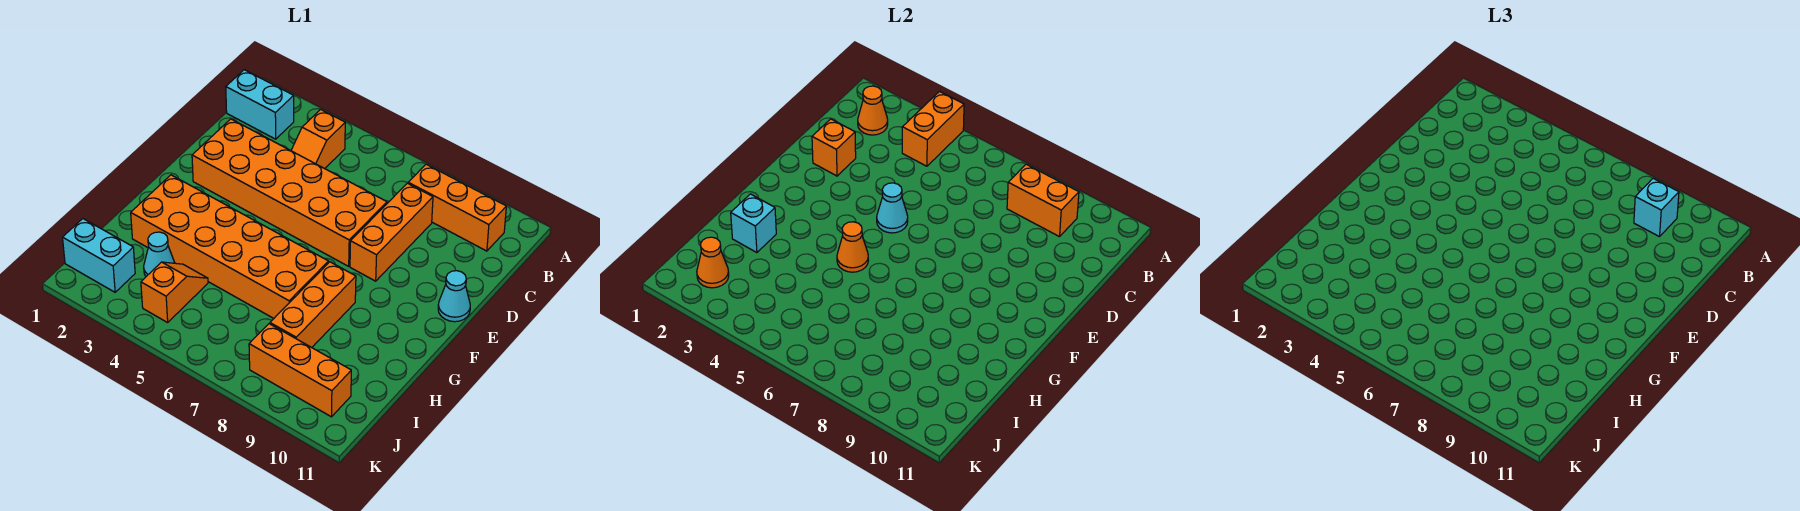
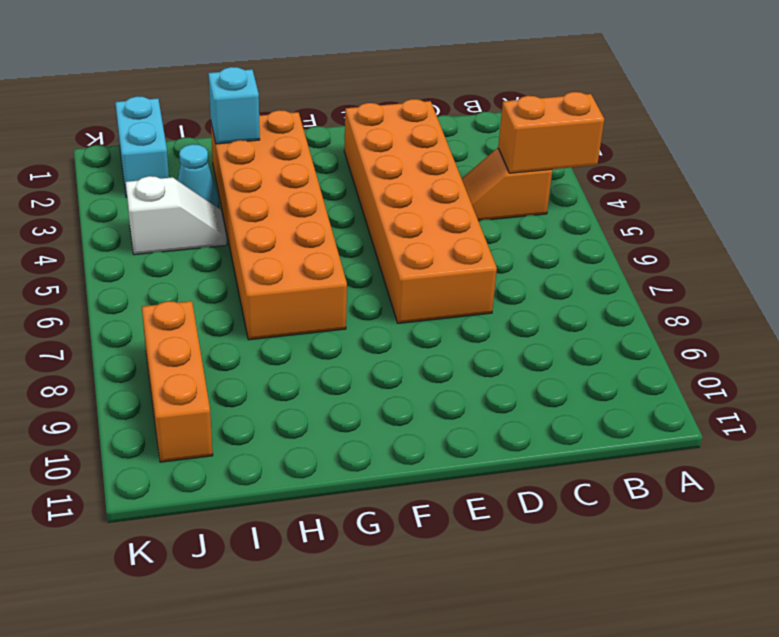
white 1x2 slope [126,176,227,255] -> orange 1x2 slope [141,262,208,322]
none -> cyan 1x2 brick [226,70,294,139]
none -> orange 1x3 brick [408,164,506,251]
none -> orange 1x3 brick [350,183,433,281]

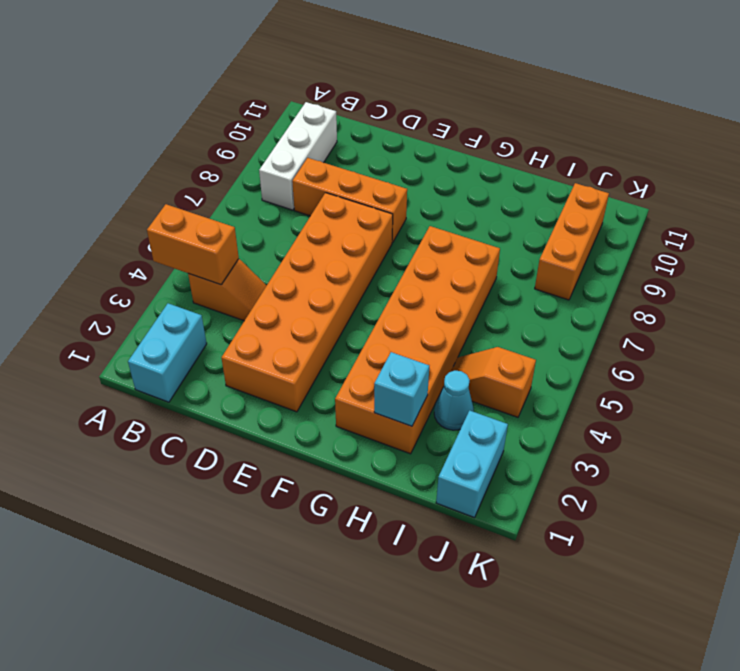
white 1x3 brick [259,102,337,210] -> orange 1x3 brick [408,164,506,251]
none -> cyan 1x1 cone [438,271,470,322]
none -> orange 1x3 brick [270,262,356,347]
none -> orange 1x1 cone [858,86,888,135]

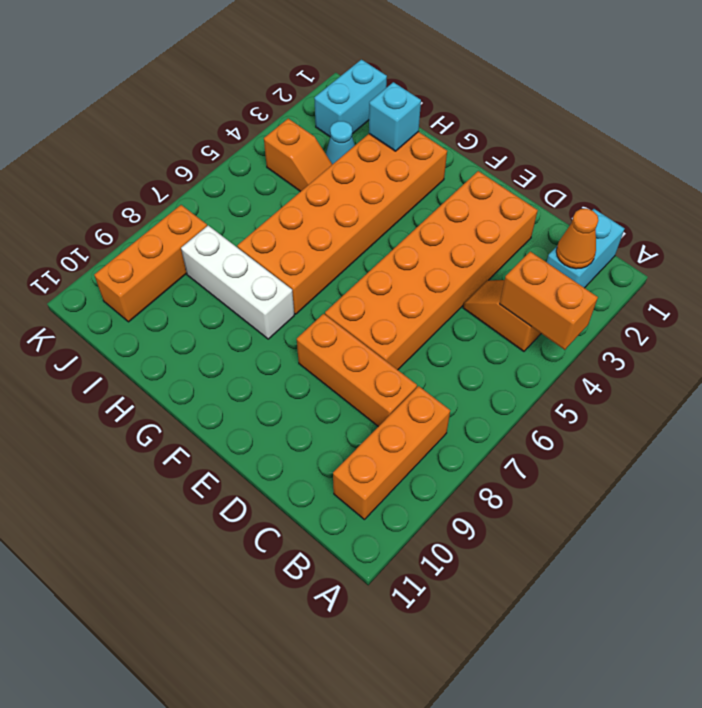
white 1x3 brick [181,226,294,339] -> orange 1x3 brick [270,262,356,347]
none -> cyan 1x1 cone [438,271,470,322]
none -> orange 1x2 brick [1007,164,1079,237]
none -> orange 1x1 brick [812,119,856,176]

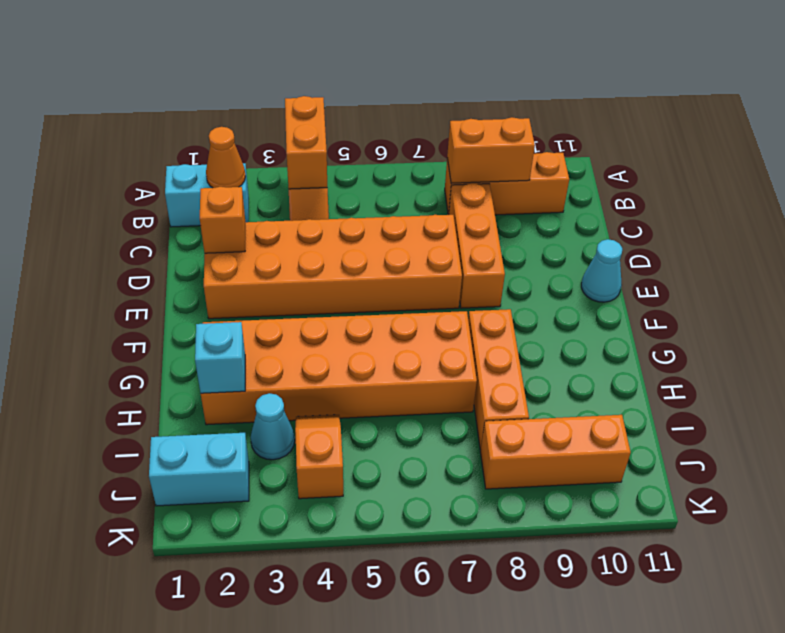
none -> cyan 1x1 cone [877,183,908,233]
none -> orange 1x1 cone [837,222,868,272]
none -> orange 1x1 cone [697,237,729,288]

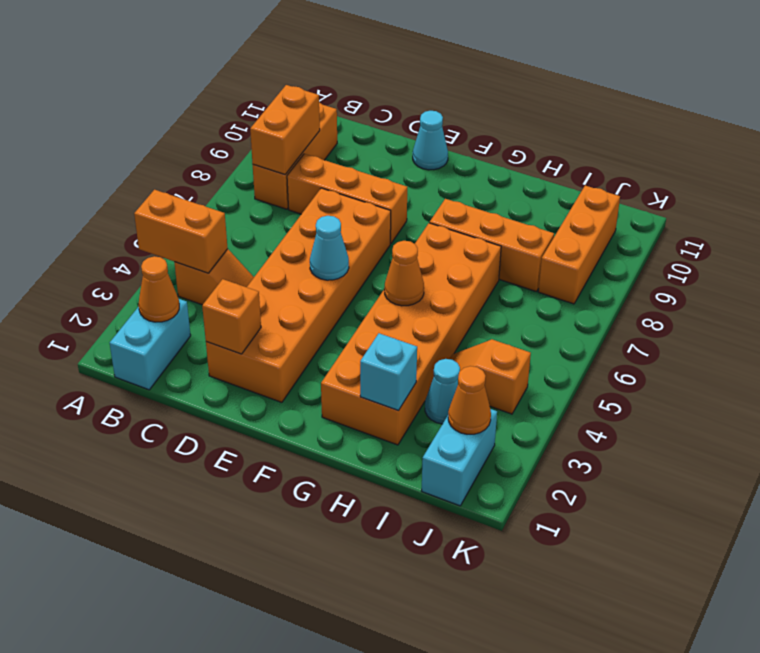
none -> cyan 1x1 brick [1634,178,1679,237]

